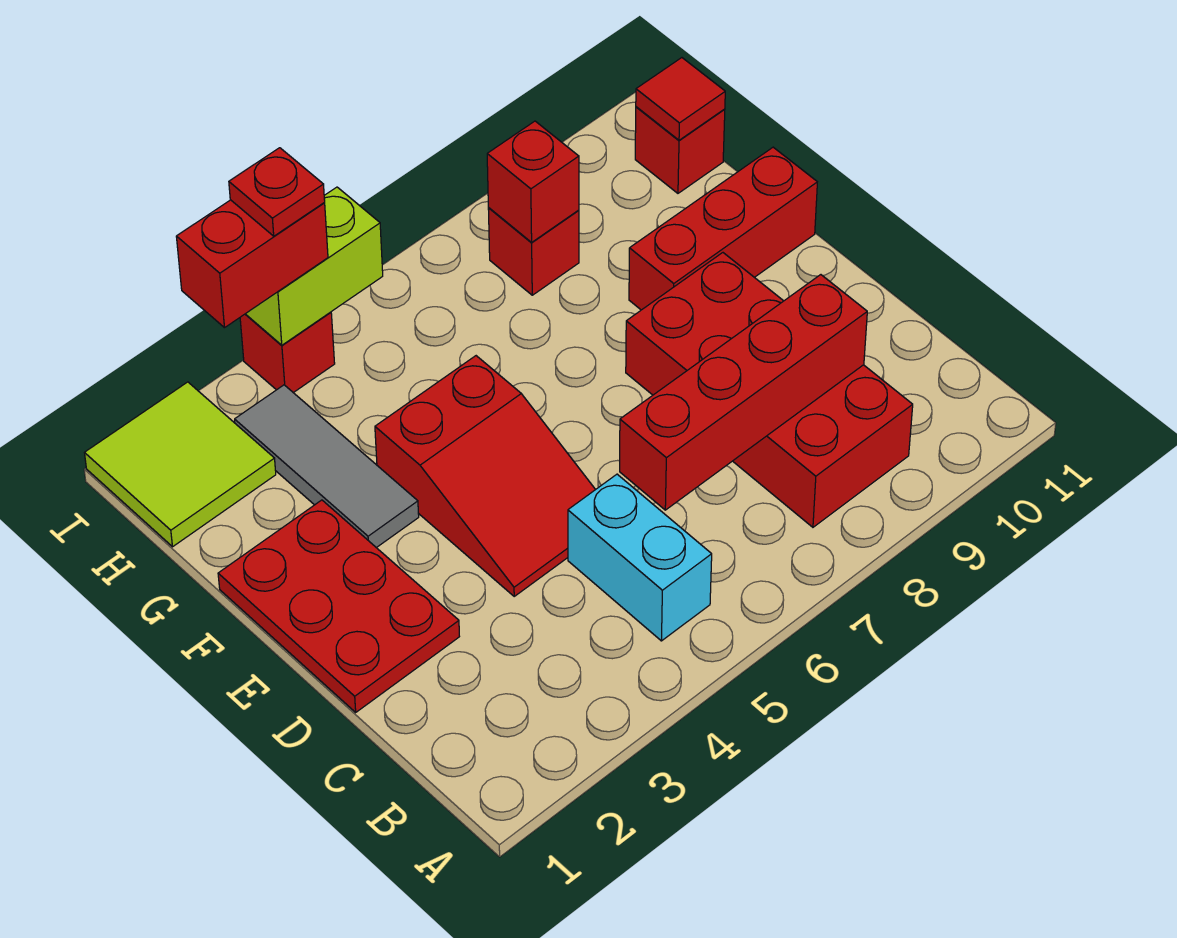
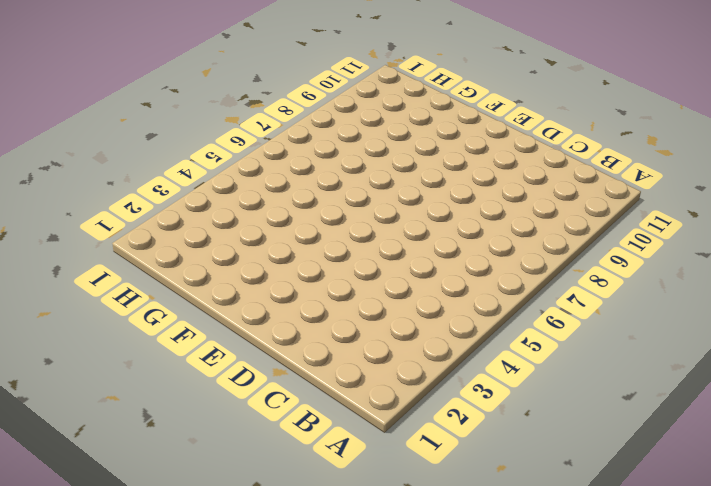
none -> cyan 1x2 brick [568,474,712,641]
none -> red 2x4 brick [626,253,913,527]
none -> red 2x3 plate [218,500,459,712]

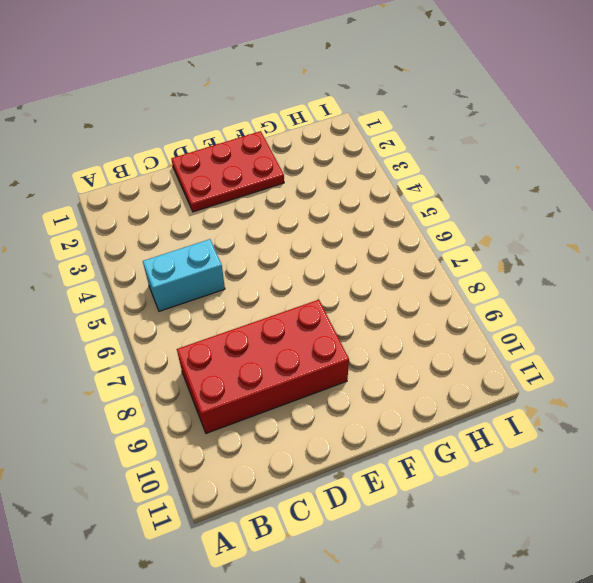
none -> red 2x3 slope [375,356,595,596]
none -> grey 1x3 tile [235,385,419,548]
none -> red 1x3 brick [629,147,817,310]

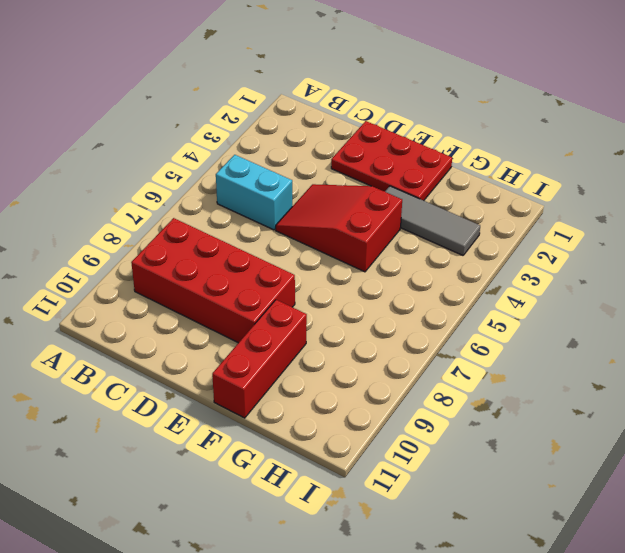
none -> lime 2x2 tile [85,382,276,547]
none -> red 1x1 brick [488,208,579,295]
none -> red 1x1 brick [635,107,725,193]

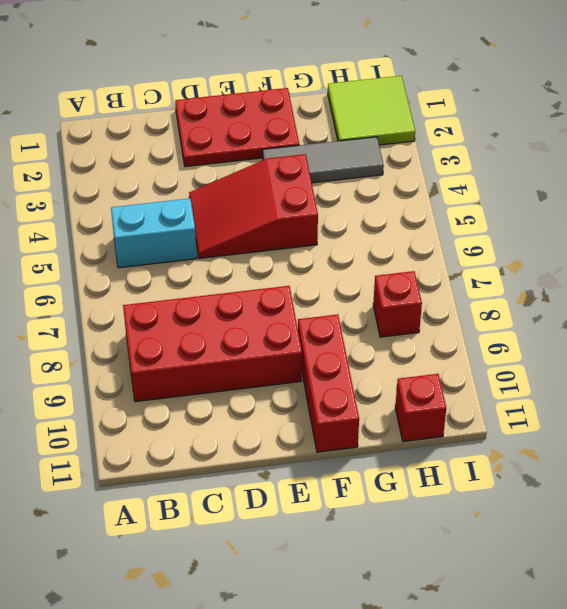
none -> red 1x1 brick [240,312,335,393]
none -> red 1x4 brick [620,275,867,510]
none -> red 1x1 brick [487,121,579,242]

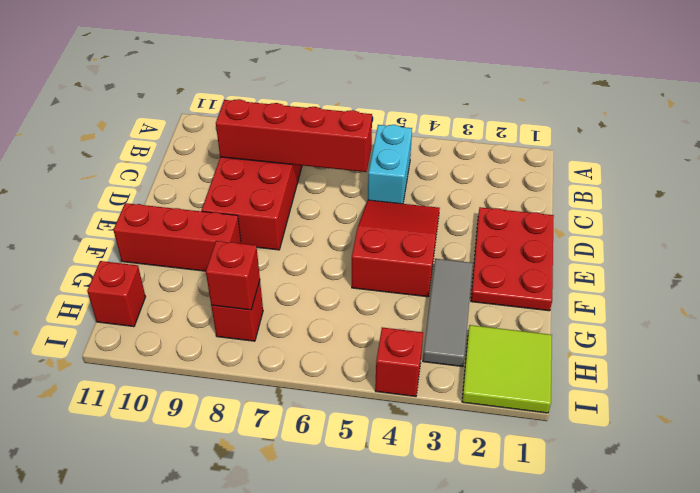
none -> red 1x1 tile [636,58,725,140]
none -> lime 1x2 brick [246,187,383,345]
none -> red 1x2 brick [176,200,328,328]

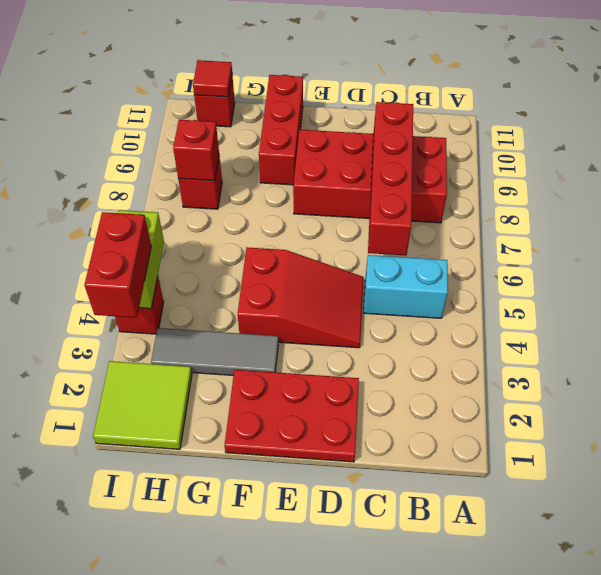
none -> red 1x1 plate [229,148,325,236]

